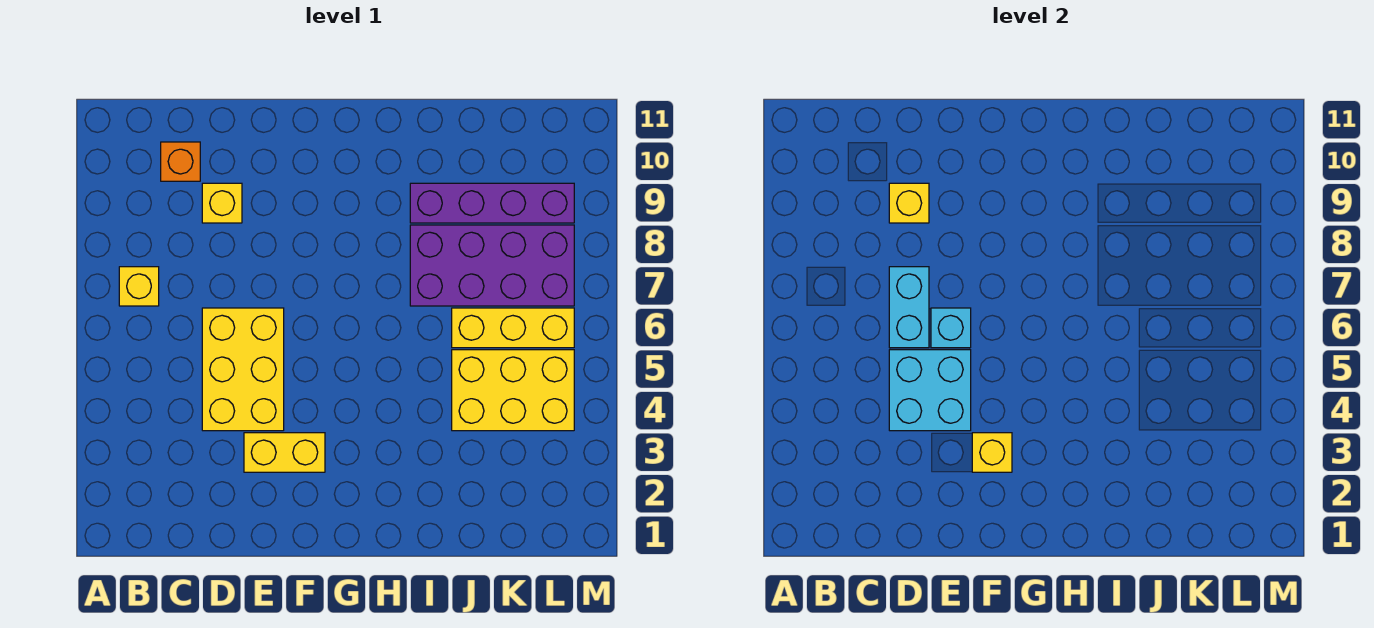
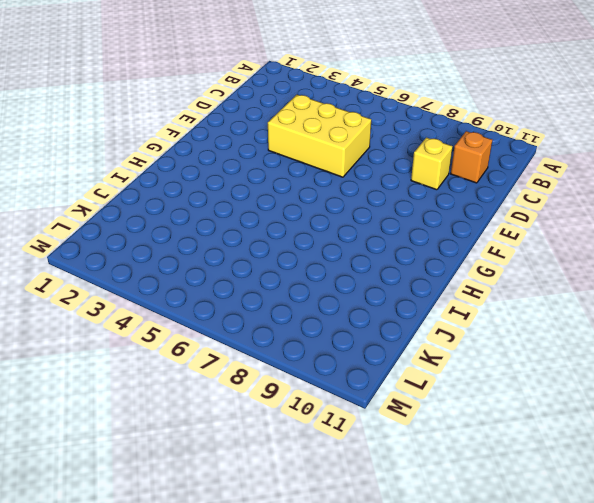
none -> yellow 1x1 brick [119,267,159,306]
none -> yellow 1x2 brick [244,433,325,472]
none -> purple 2x4 brick [410,225,574,306]

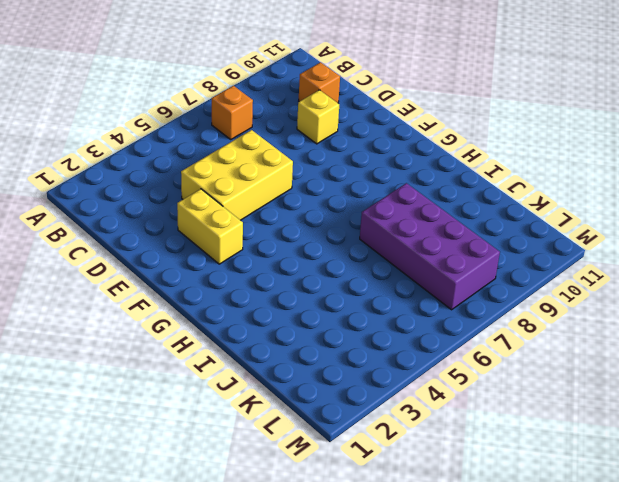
orange 1x1 brick [212,86,253,139] -> yellow 1x1 brick [119,267,159,306]
none -> purple 1x4 brick [410,183,574,223]
none -> yellow 2x3 brick [452,350,574,431]
none -> yellow 1x3 brick [452,308,574,348]

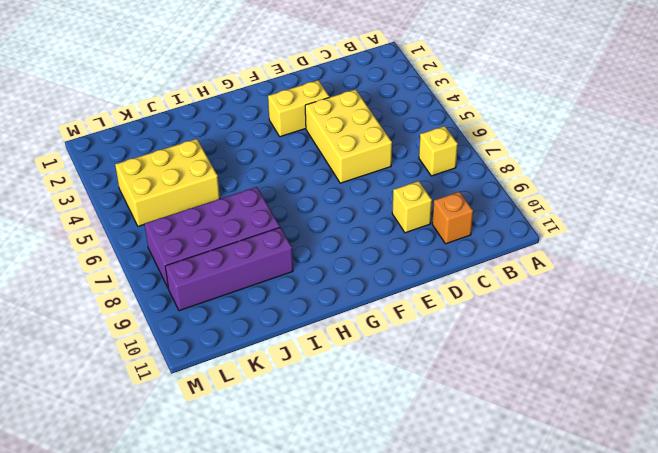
none -> yellow 1x3 brick [452,308,574,348]
none -> cyan 2x2 brick [889,350,971,431]
none -> cyan 1x2 brick [889,267,929,348]

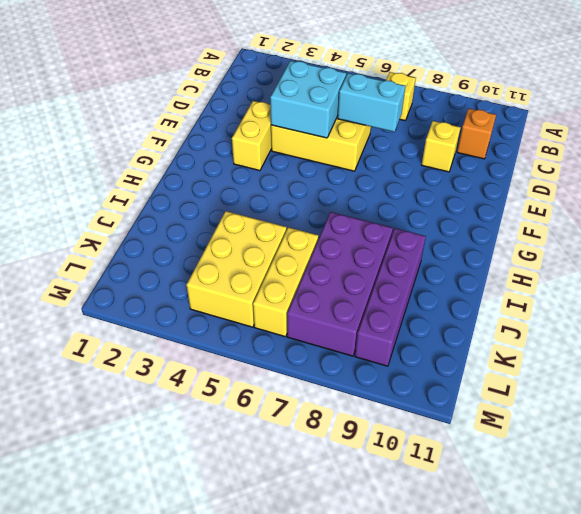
none -> yellow 1x1 brick [889,183,929,223]
none -> cyan 1x1 brick [931,308,971,348]
none -> yellow 1x1 brick [972,433,1012,472]

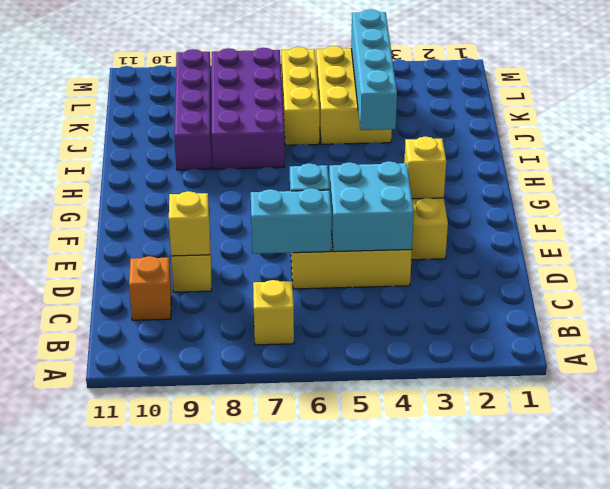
cyan 1x4 brick [351,9,397,130] -> none

